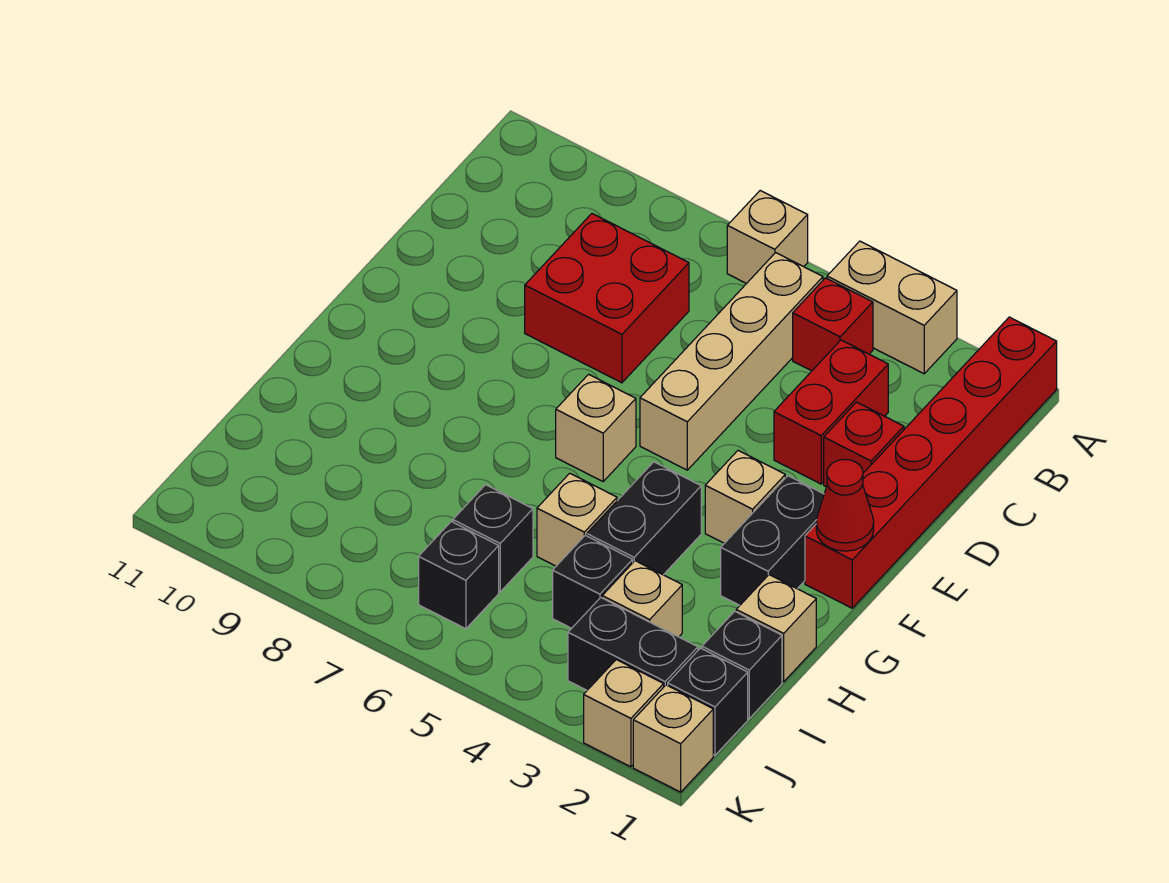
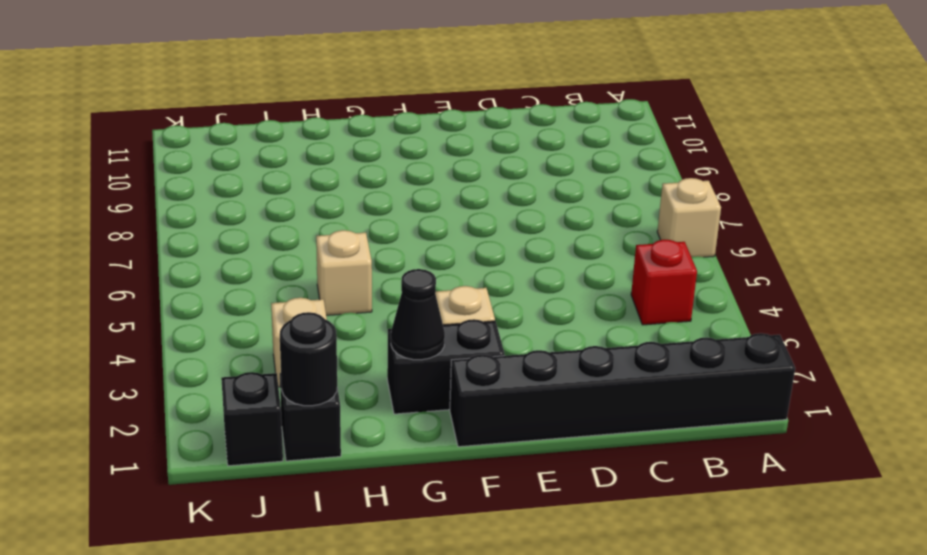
black 1x6 brick [450,333,795,447] -> red 1x6 brick [805,317,1057,608]
black 1x1 cone [391,269,445,360] -> none
black 1x1 round brick [280,312,337,406] -> none
none -> tan 1x2 brick [827,241,957,374]
none -> tan 1x4 brick [640,253,823,470]
none -> red 1x2 brick [774,340,888,484]

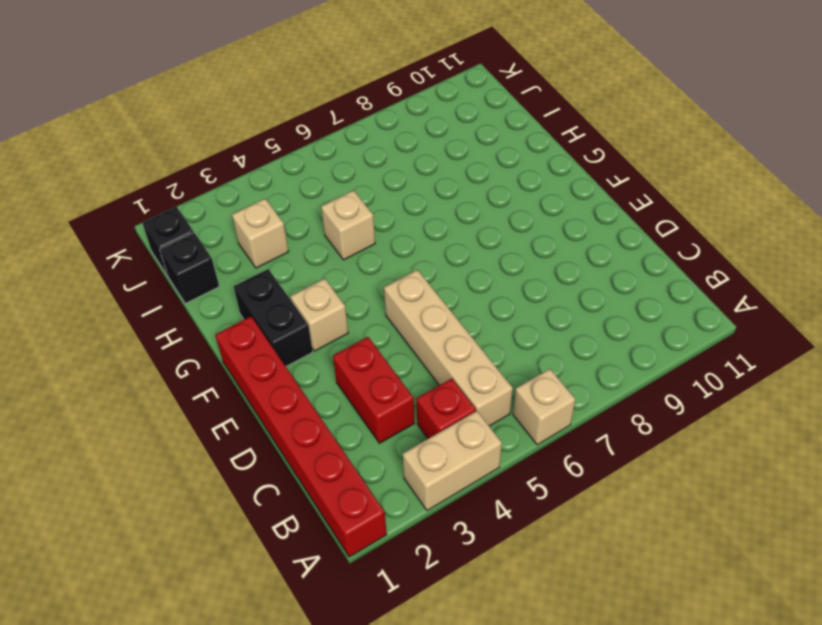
none -> red 2x2 brick [525,214,689,383]
none -> red 1x1 brick [824,402,904,487]
none -> tan 1x1 brick [556,374,636,481]

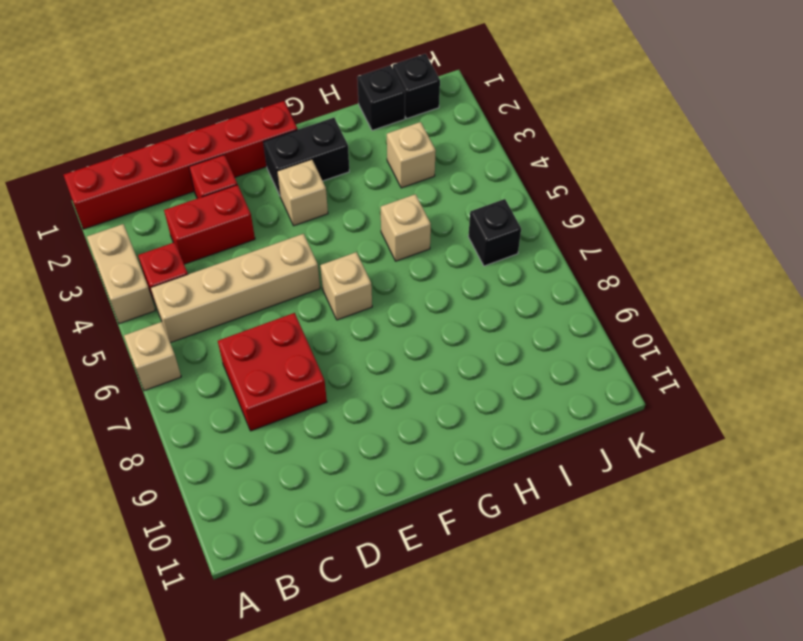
none -> black 1x2 brick [587,462,701,575]
none -> tan 1x1 brick [736,575,816,682]
none -> black 1x1 brick [553,535,633,628]

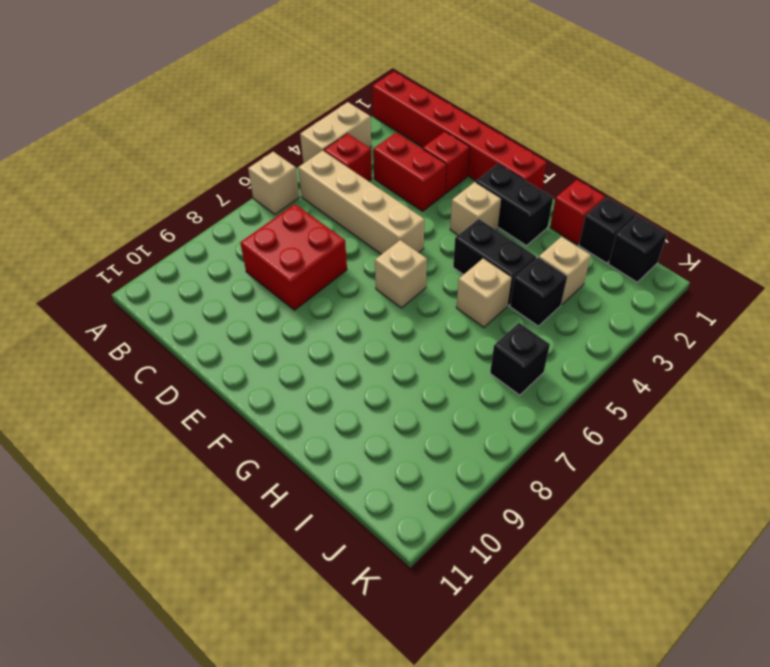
red 1x1 brick [550,180,605,244] -> tan 1x1 brick [736,575,816,682]
none -> black 1x1 brick [453,485,533,592]
none -> black 1x2 brick [568,598,698,690]
none -> tan 1x1 brick [633,685,713,792]

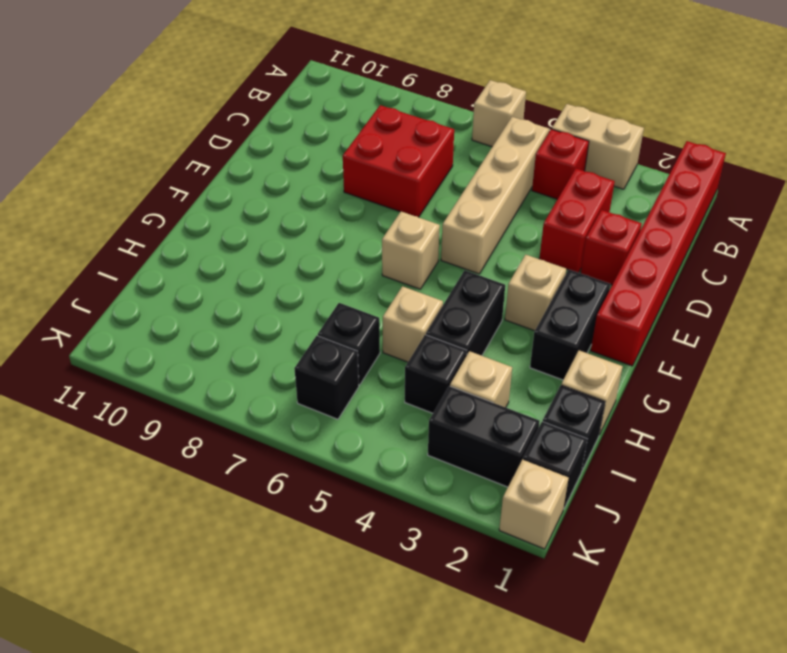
none -> tan 1x1 brick [584,660,664,767]
none -> red 1x1 cone [816,459,874,551]

